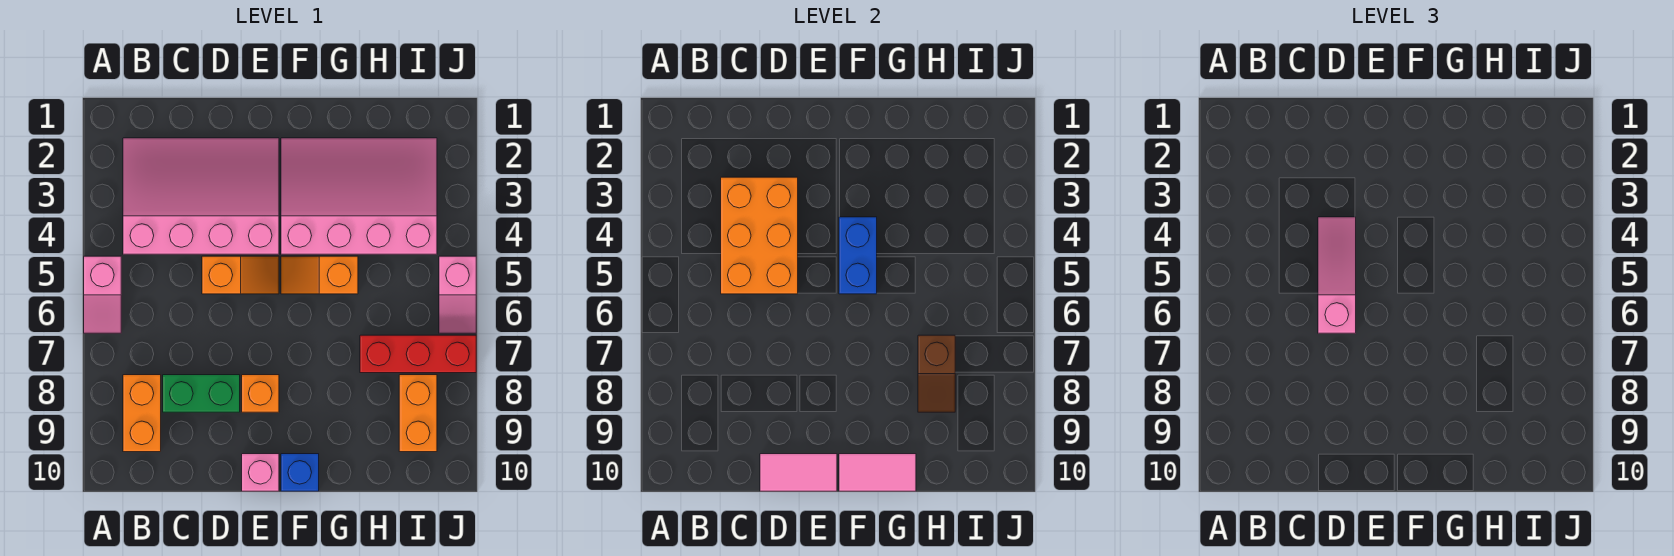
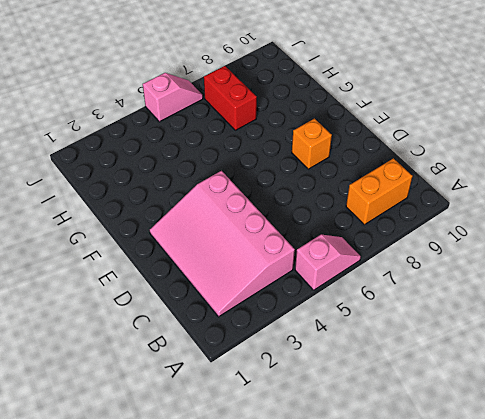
red 1x2 brick [204,66,257,130] -> red 1x3 brick [360,335,476,373]
none -> green 1x2 brick [163,375,240,412]
none -> orange 1x2 slope [202,256,279,294]
none -> pink 1x1 brick [242,454,279,491]

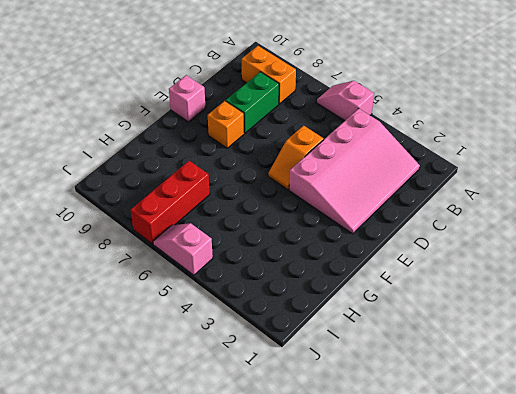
none -> pink 3x4 slope [281,138,437,254]
none -> orange 1x2 slope [281,256,358,294]
none -> blue 1x1 brick [281,454,319,491]

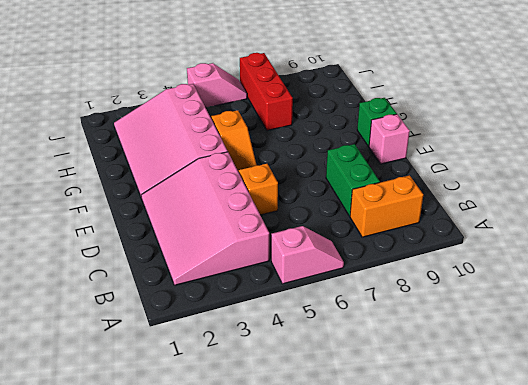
green 1x1 brick [357,98,397,146] -> blue 1x1 brick [281,454,319,491]
none -> orange 1x1 brick [242,375,279,412]
none -> orange 1x2 brick [399,375,437,452]
none -> orange 2x3 brick [721,177,798,294]

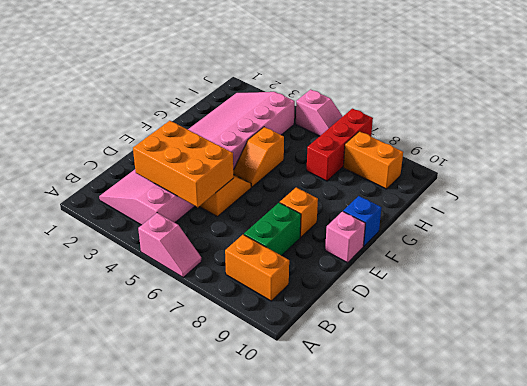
none -> pink 1x2 tile [760,454,837,491]
none -> blue 1x2 brick [839,217,877,294]
none -> pink 1x2 tile [839,454,916,491]

